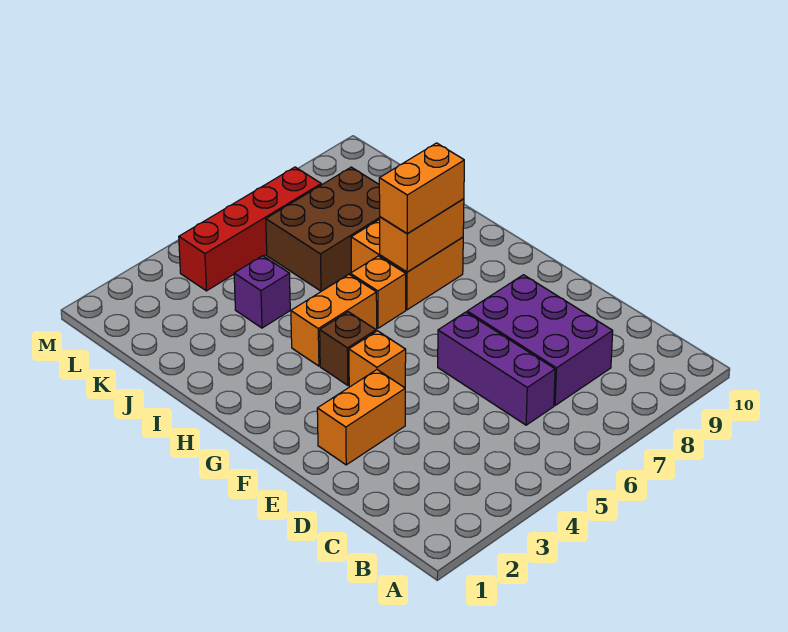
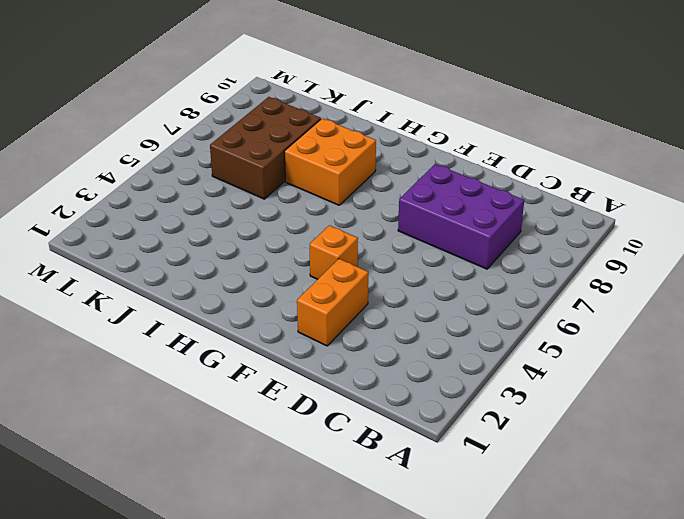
none -> purple 1x3 brick [438,312,555,425]
none -> brown 1x1 brick [320,312,376,385]
none -> orange 1x2 brick [291,274,377,366]

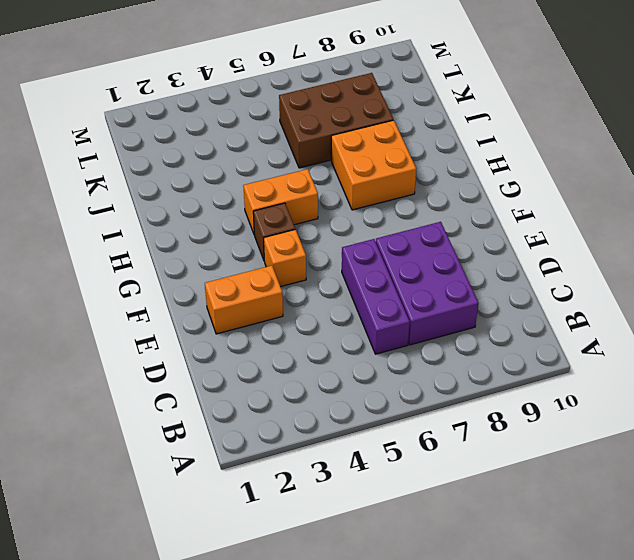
none -> orange 1x1 brick [350,256,406,328]
none -> purple 1x1 brick [234,256,290,328]
none -> red 1x4 brick [179,167,321,291]

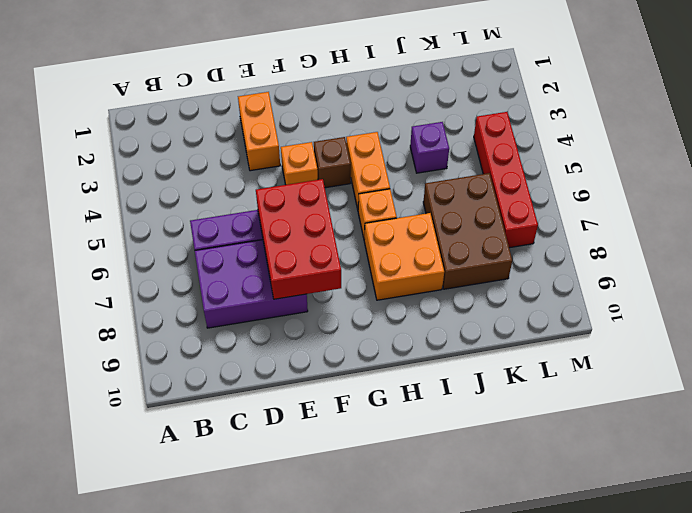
red 2x3 brick [256,179,341,299] -> none
none -> orange 1x2 brick [380,199,464,272]
none -> orange 1x2 brick [379,143,464,234]

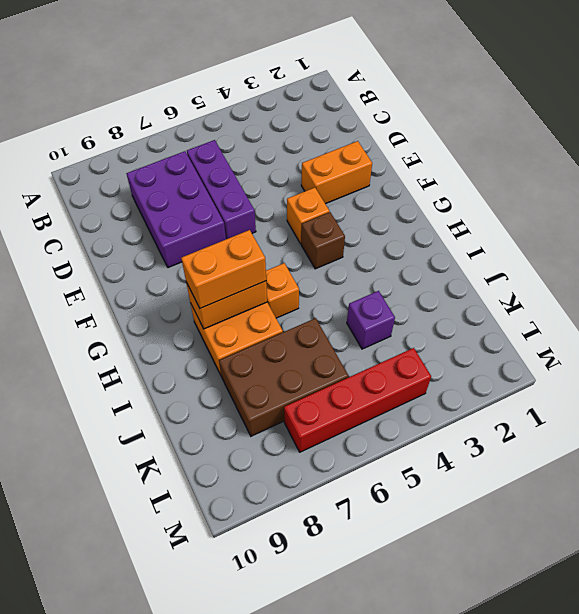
none -> orange 1x2 brick [291,274,377,366]

